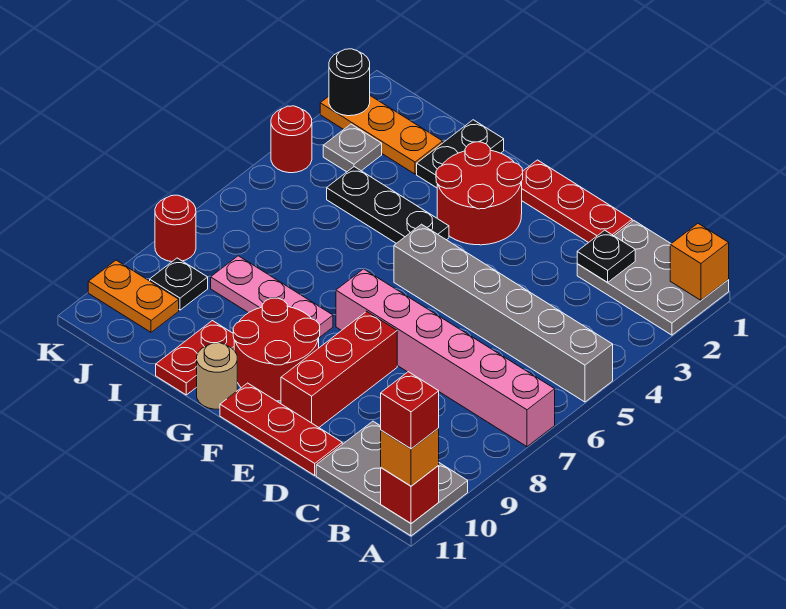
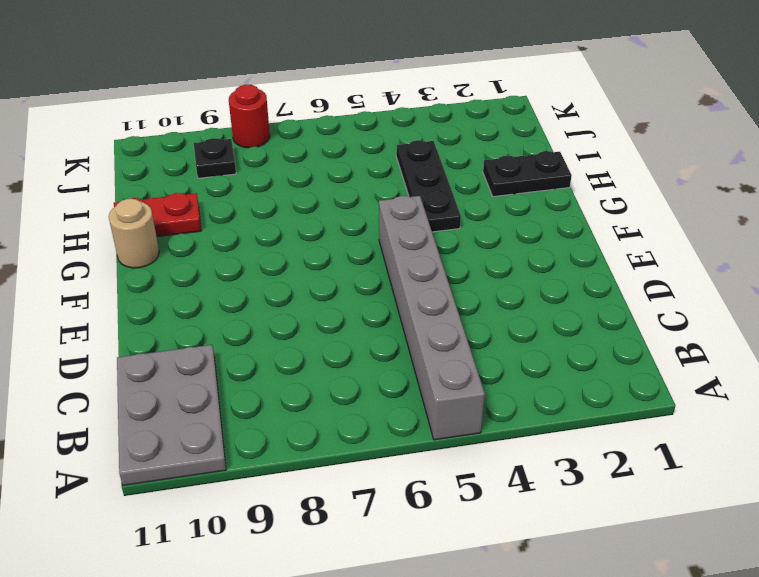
none -> grey 2x3 plate [577,220,729,335]
none -> pink 1x6 brick [336,269,555,447]
none -> red 1x3 plate [522,160,632,243]

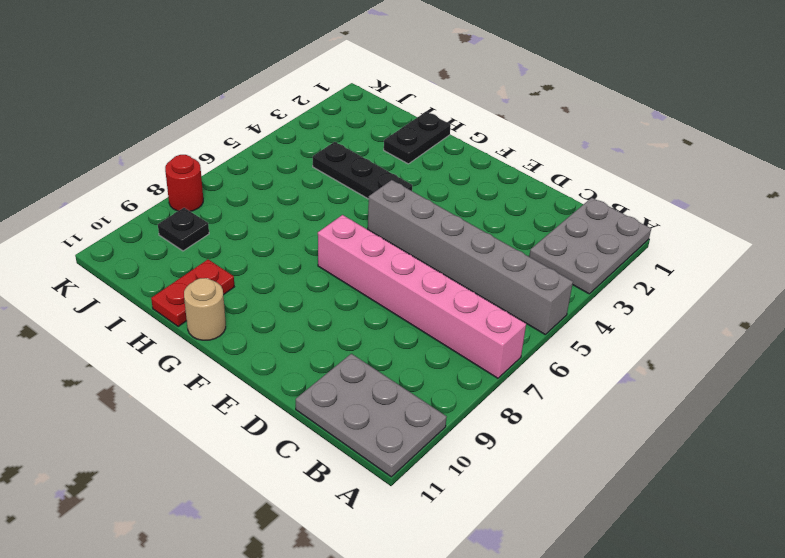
grey 2x3 plate [529,198,651,294] -> grey 2x3 plate turned to [577,220,729,335]
none -> red 1x3 plate [522,160,632,243]
none -> red 1x3 plate [220,383,342,475]
none -> red 1x3 brick [281,311,397,427]

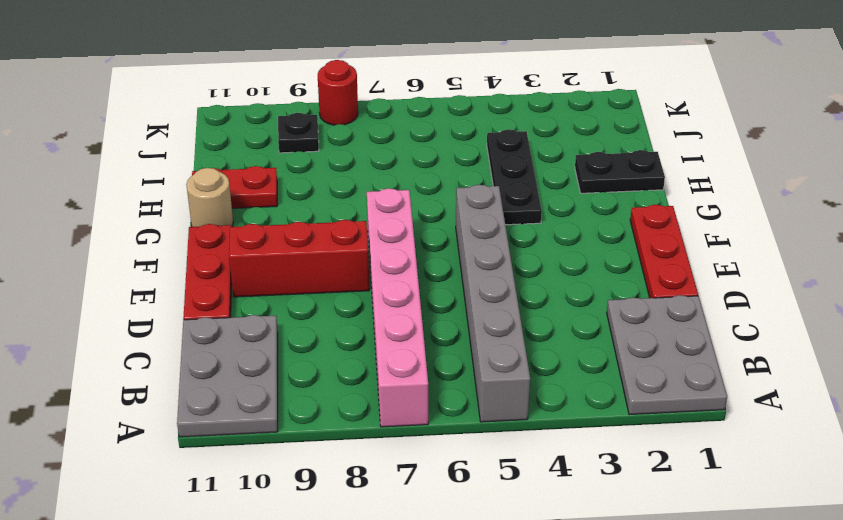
none -> red 2x2 round brick [436,142,523,245]
none -> red 2x2 round brick [233,298,320,401]
none -> pink 1x3 plate [211,256,333,338]

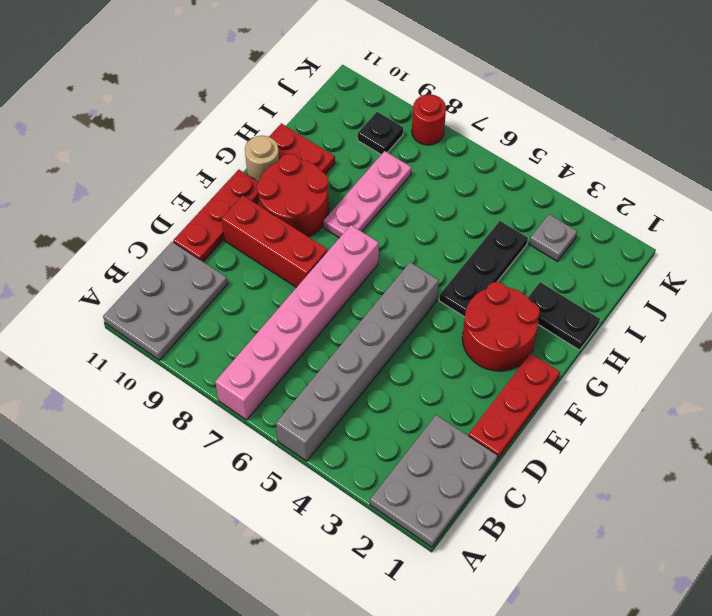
none -> orange 1x3 plate [320,96,443,174]
none -> orange 1x2 plate [88,260,179,332]
none -> red 1x1 round brick [271,106,312,173]

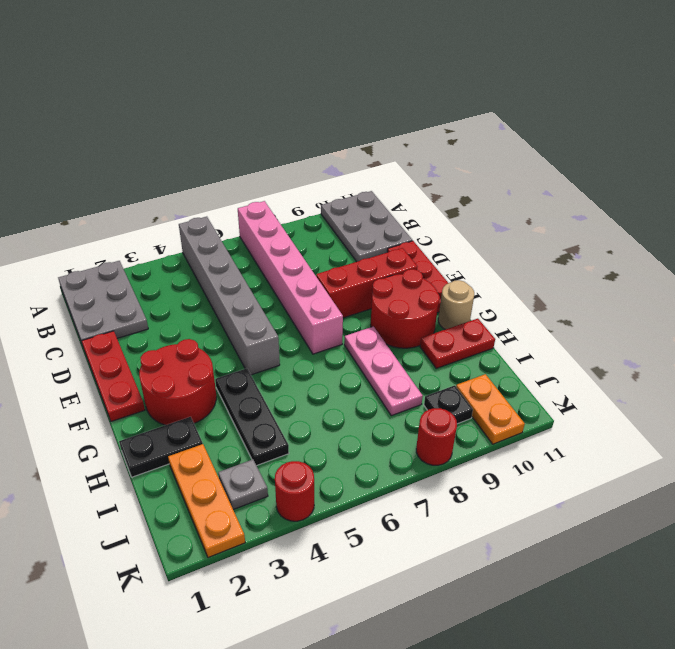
none -> orange 1x1 brick [670,224,729,300]
none -> red 1x1 brick [381,466,439,523]
none -> black 1x1 plate [577,230,635,282]

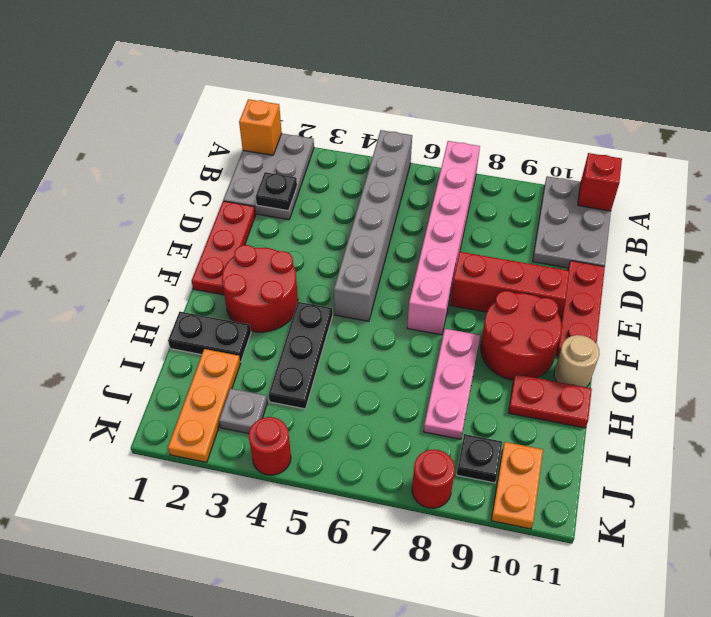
none -> black 1x1 round brick [329,49,370,116]
none -> orange 1x1 brick [381,428,439,486]
none -> red 1x1 brick [381,372,439,449]

